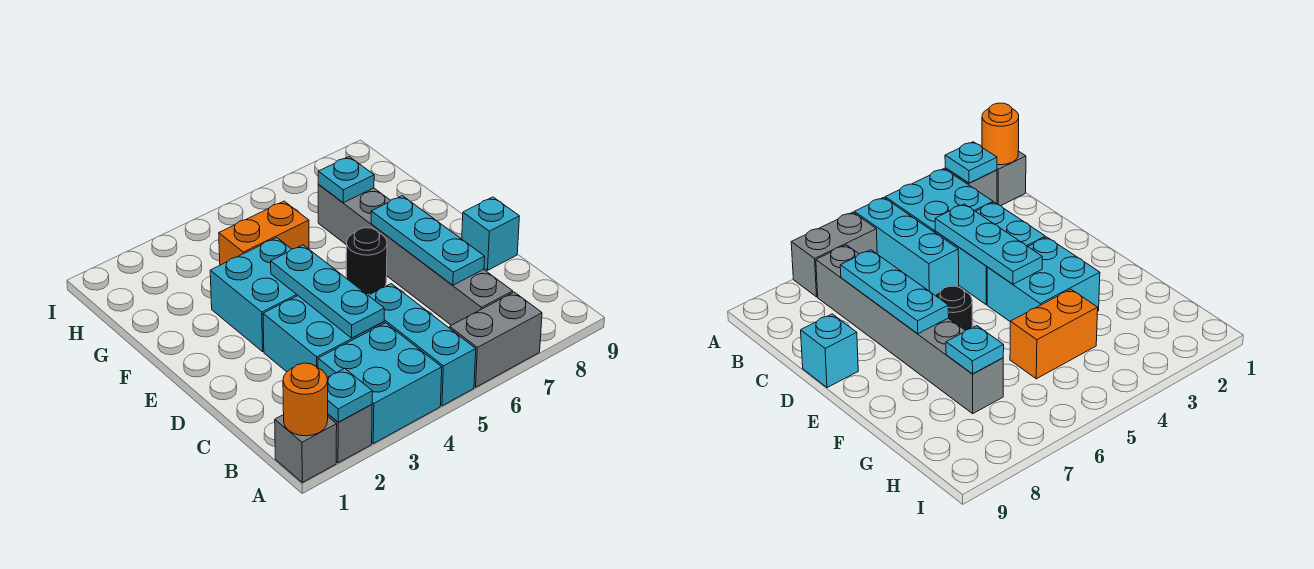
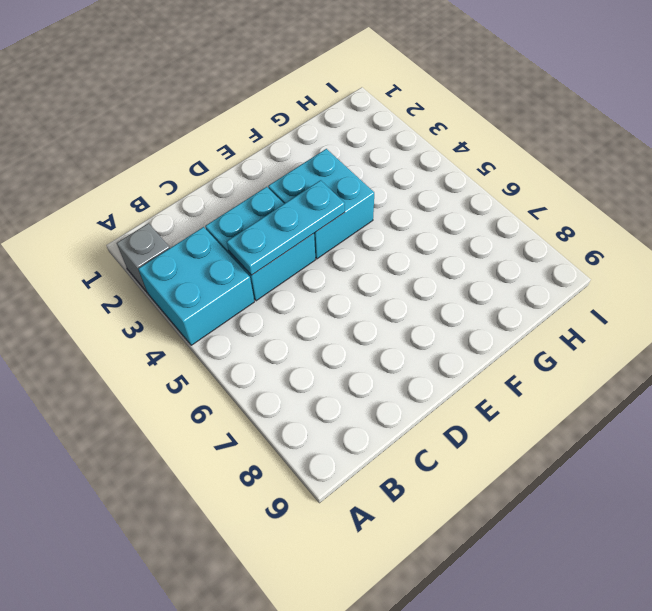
none -> grey 1x1 brick [275,415,337,482]
none -> cyan 1x3 brick [368,284,476,406]
none -> grey 1x2 brick [450,292,542,387]

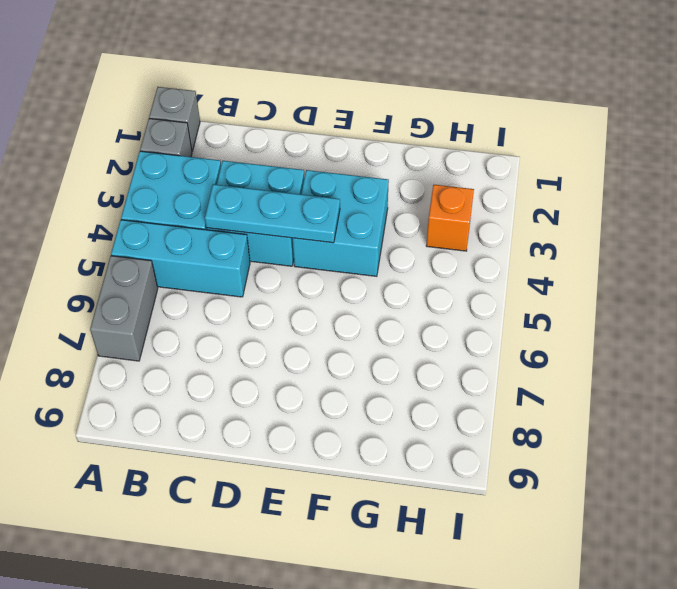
orange 1x1 brick [426,185,474,251] -> none
none -> grey 1x6 brick [318,184,513,325]
none -> cyan 1x1 brick [462,197,519,270]
none -> black 1x1 round brick [346,228,387,295]

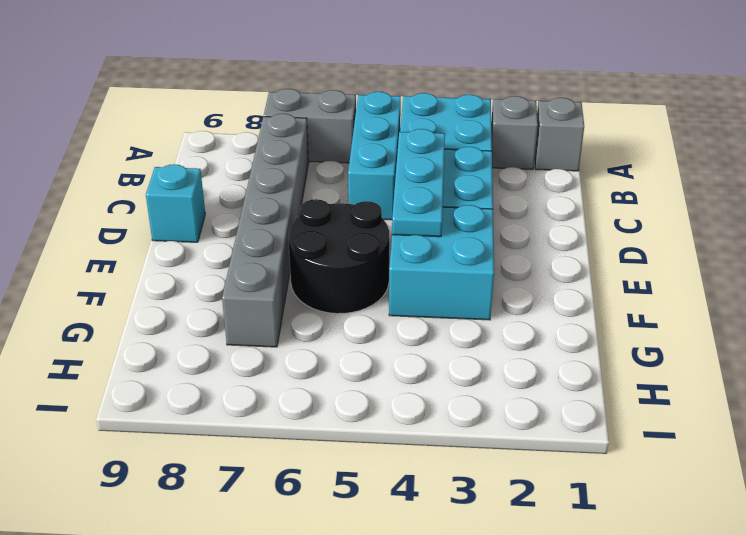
black 2x2 round brick [288,199,389,314] -> black 1x1 round brick [346,228,387,295]
none -> orange 1x2 brick [219,201,309,265]
none -> orange 1x1 round brick [283,363,328,436]
none -> cyan 1x1 plate [327,368,372,422]

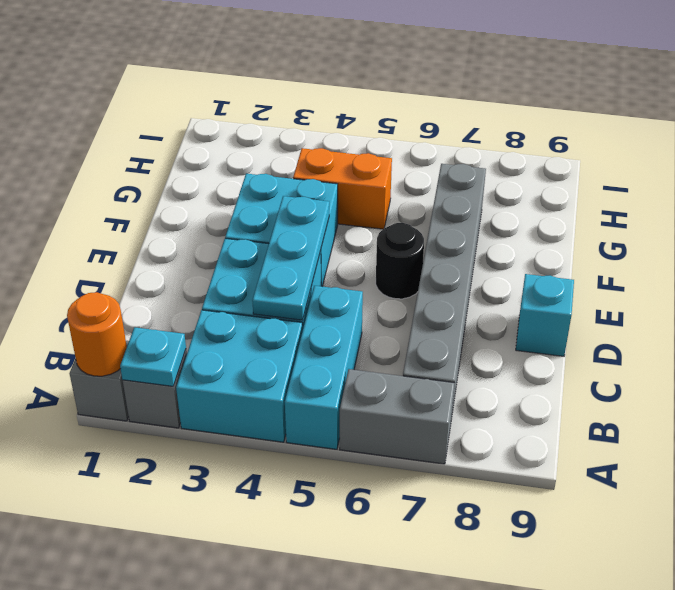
none -> cyan 1x3 plate [371,196,485,285]
none -> cyan 1x1 plate [318,157,374,203]

